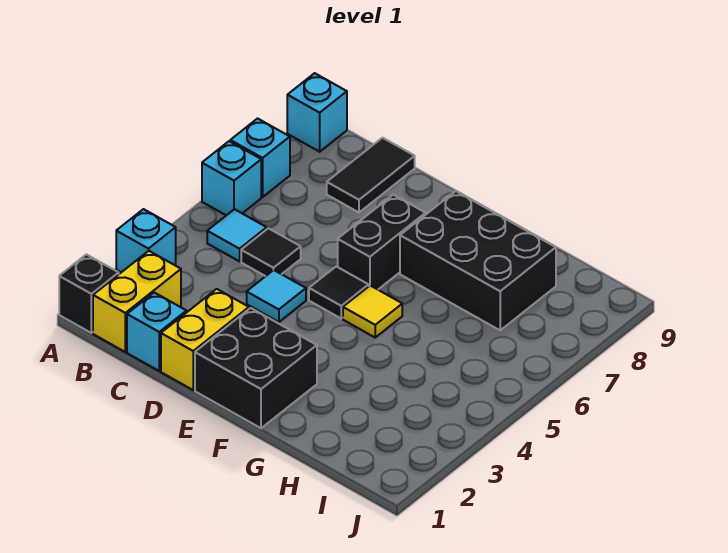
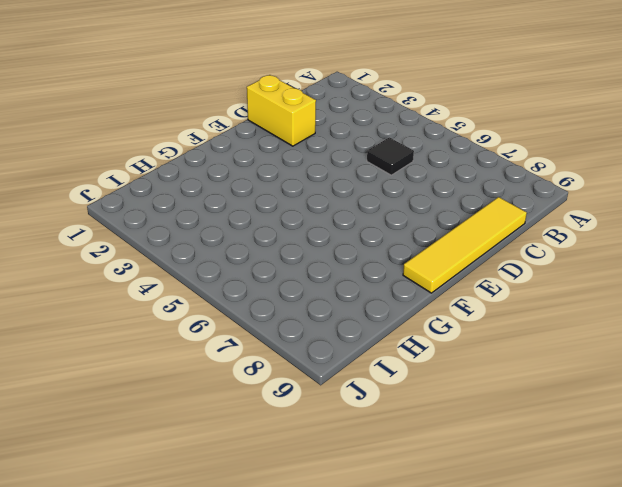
yellow 1x4 tile [403,197,527,293] -> black 1x2 tile [327,138,415,212]
none -> black 1x1 brick [59,254,119,333]
none -> cyan 1x1 brick [116,209,176,272]
none -> cyan 1x1 brick [202,141,261,215]

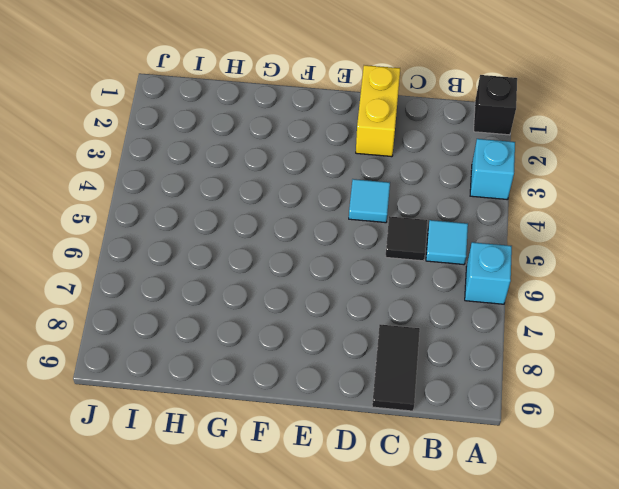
none -> cyan 1x1 brick [230,119,290,197]
none -> cyan 1x1 brick [287,73,347,152]
none -> yellow 1x2 brick [93,251,181,352]

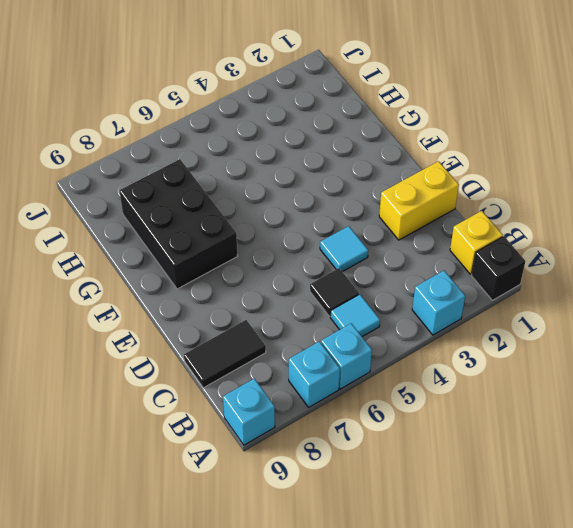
yellow 1x1 brick [450,211,503,274] -> yellow 1x2 brick [93,251,181,352]
none -> cyan 1x1 brick [127,293,187,371]
none -> black 2x2 brick [195,308,317,428]
none -> black 1x1 tile [309,266,369,318]

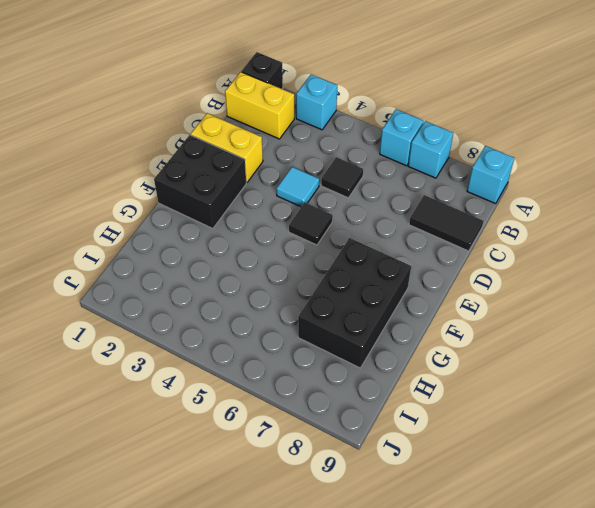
none -> cyan 1x1 tile [207,209,267,261]
none -> cyan 1x1 brick [127,293,187,371]
none -> black 1x2 brick [338,195,426,289]

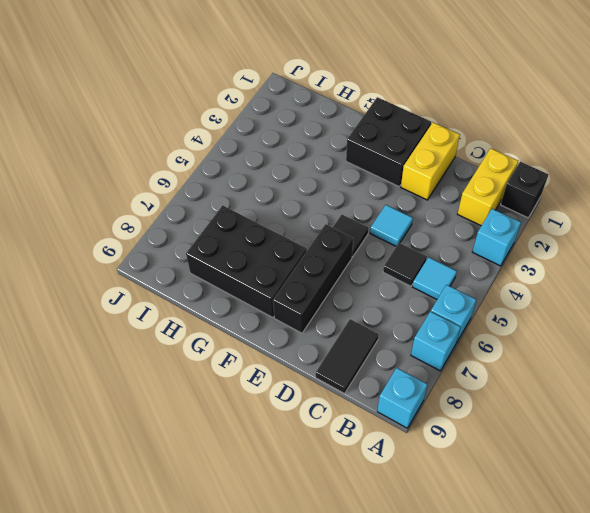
black 1x3 brick [273,224,353,333] -> black 1x2 brick [338,195,426,289]
none -> cyan 1x1 brick [127,293,187,371]
none -> yellow 1x1 tile [343,286,402,337]

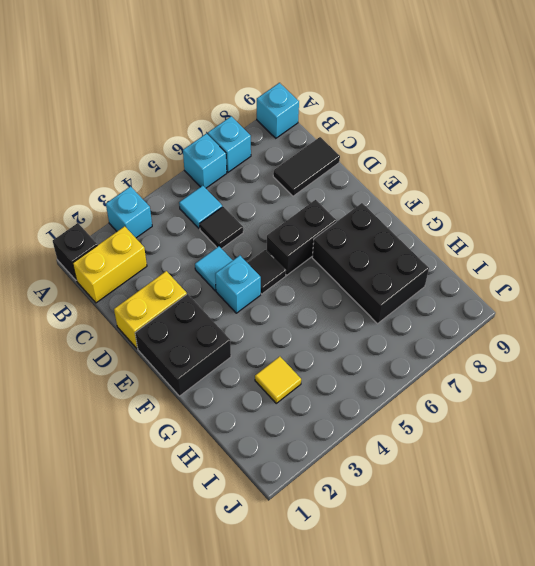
cyan 1x1 brick [215,256,261,313] -> cyan 1x1 brick moved to [127,293,187,371]
yellow 1x1 tile [255,357,301,403] -> yellow 1x1 tile moved to [343,286,402,337]

